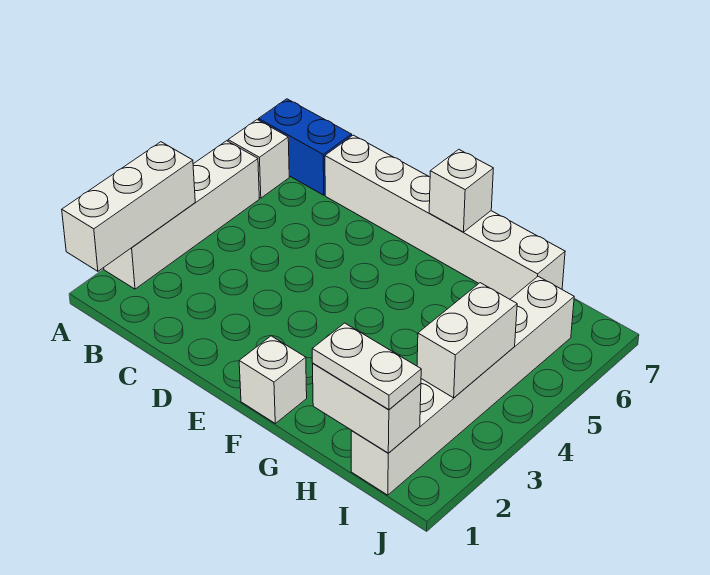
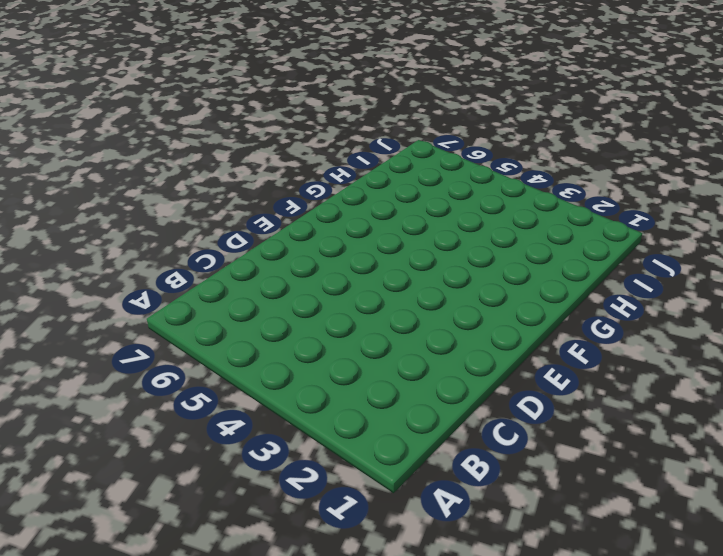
none -> white 1x4 brick [104,141,259,289]
none -> white 1x1 brick [228,120,289,198]

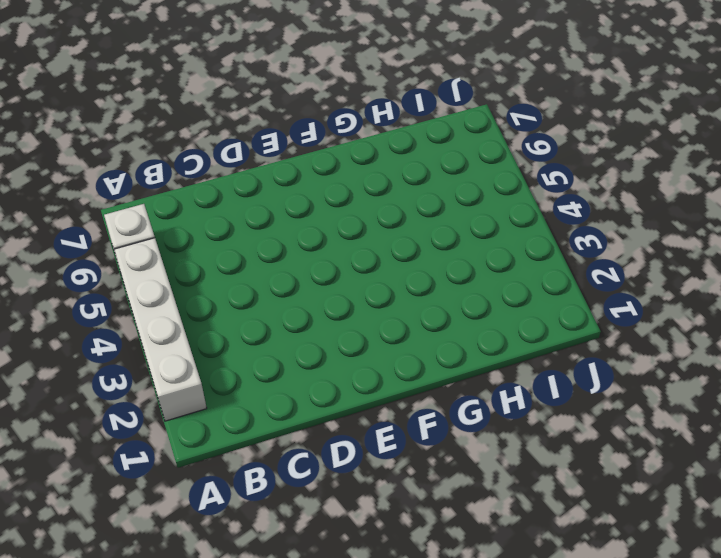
none -> blue 1x2 brick [259,99,352,195]
none -> white 1x6 brick [325,135,565,299]

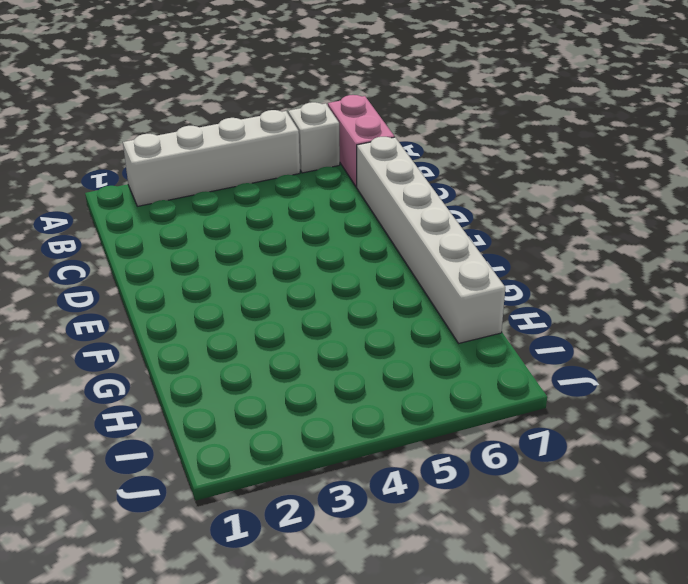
pink 1x2 brick [328,95,395,187] -> blue 1x2 brick [259,99,352,195]
none -> white 1x1 brick [239,336,307,423]
none -> white 1x6 brick [351,276,574,495]

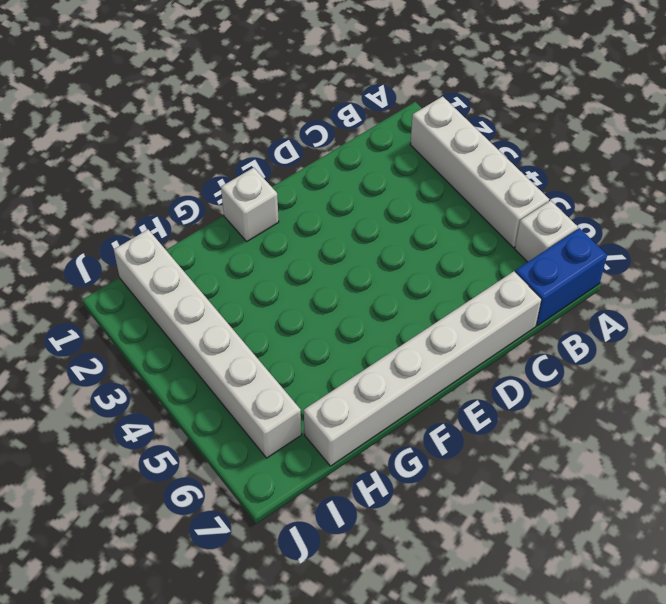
none -> white 1x3 brick [62,142,195,271]
none -> white 1x1 brick [429,149,493,232]

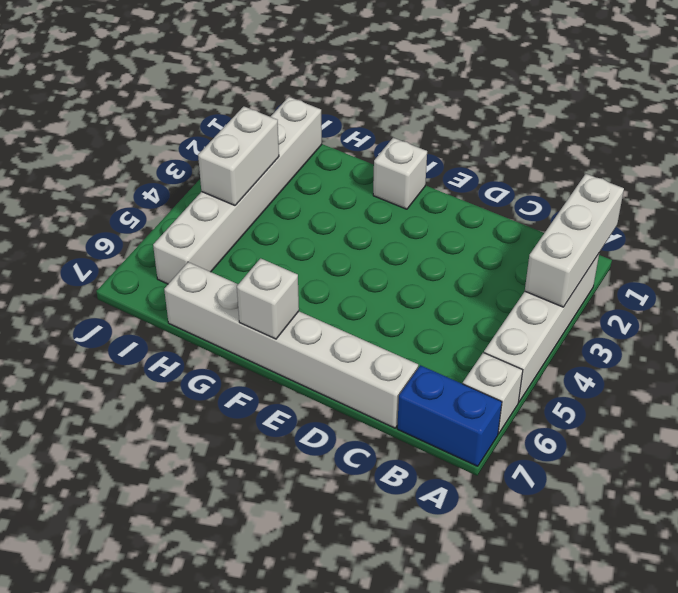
none -> white 1x2 brick [313,363,421,453]
none -> white 1x2 plate [312,323,421,410]

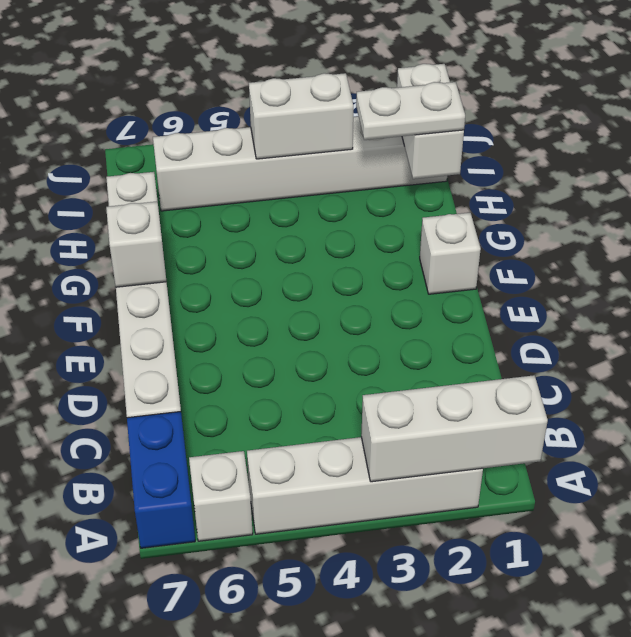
white 1x2 plate [356,82,465,140] -> white 1x2 plate turned to [312,323,421,410]

